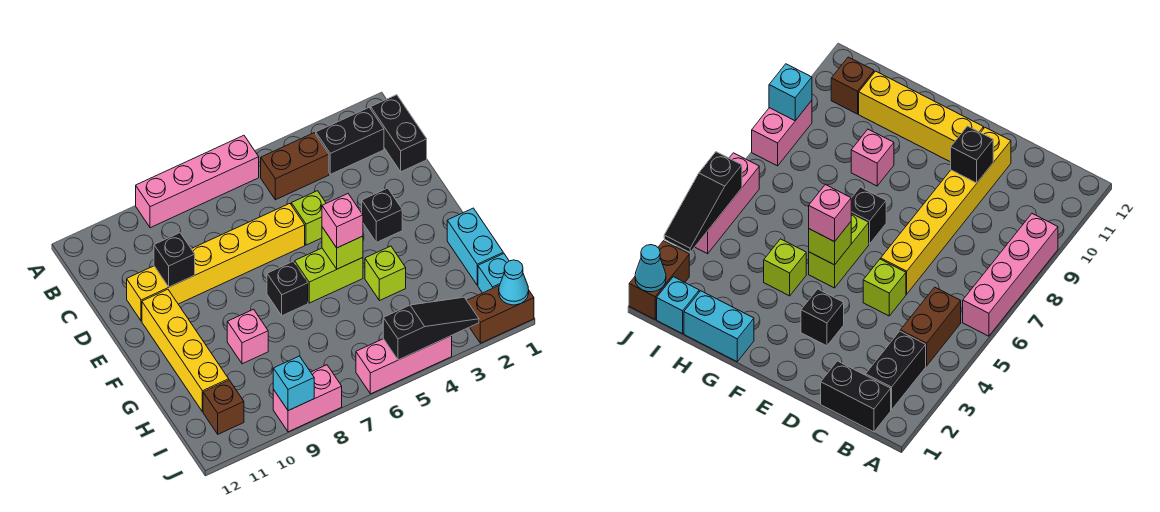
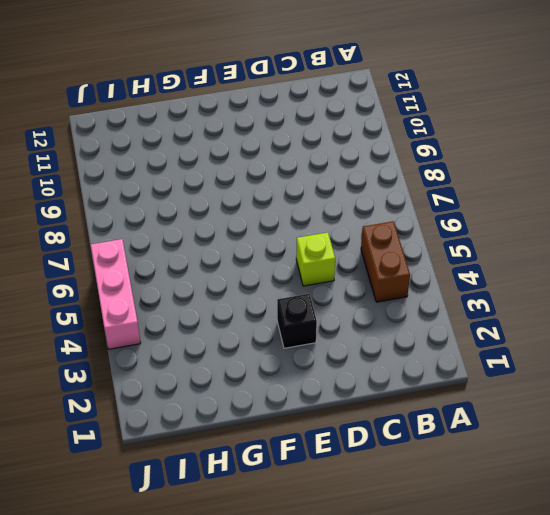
none -> pink 1x4 brick [136,135,259,228]
none -> black 1x2 brick [371,95,427,172]
none -> black 1x2 brick [316,108,384,174]

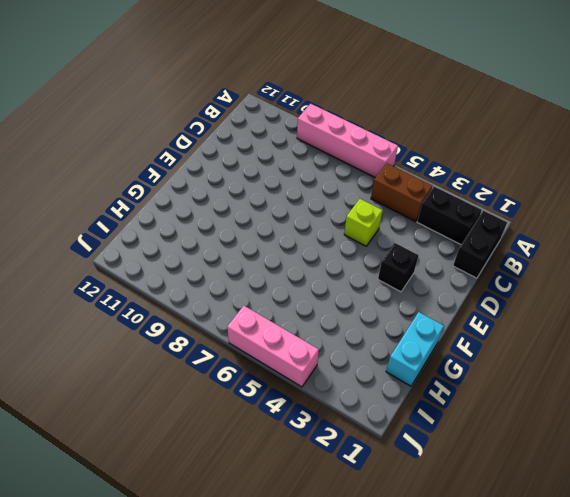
none -> yellow 1x6 brick [127,204,305,321]
none -> yellow 1x4 brick [142,289,229,412]
none -> lime 1x2 brick [295,248,363,303]

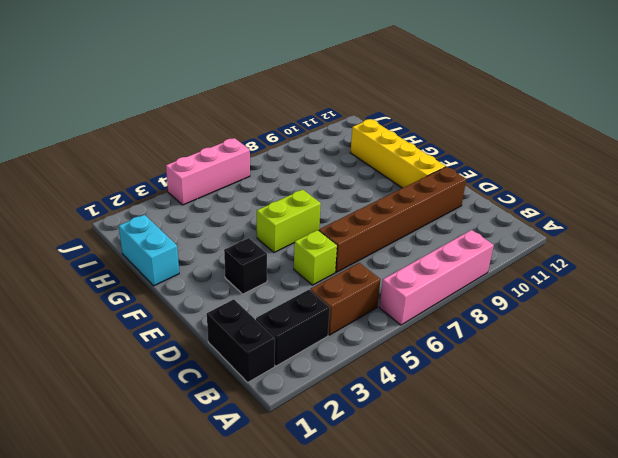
brown 1x6 brick [319,167,466,272] -> yellow 1x6 brick [127,204,305,321]
none -> black 1x1 brick [267,262,308,316]
none -> lime 1x1 brick [365,246,406,301]
none -> pink 1x1 brick [227,309,268,364]

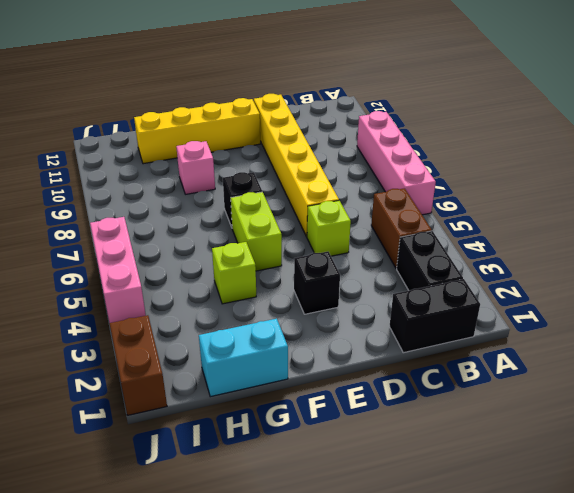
none -> cyan 1x1 brick [478,254,509,293]
none -> brown 1x1 brick [203,380,244,434]
none -> pink 1x2 brick [273,365,342,432]

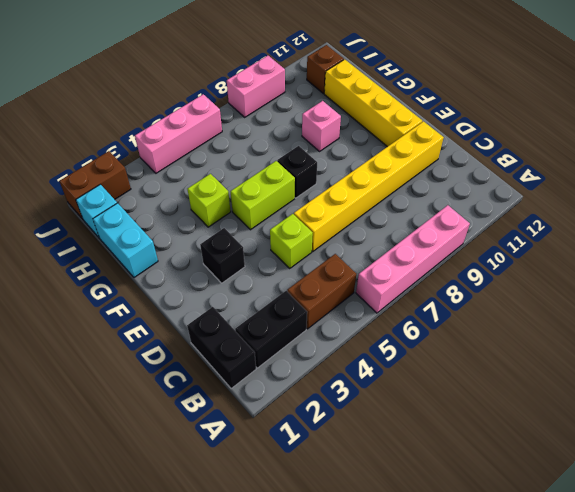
none -> black 1x1 brick [154,233,195,287]
none -> lime 1x1 brick [322,227,363,269]
none -> cyan 1x1 cone [499,260,529,305]

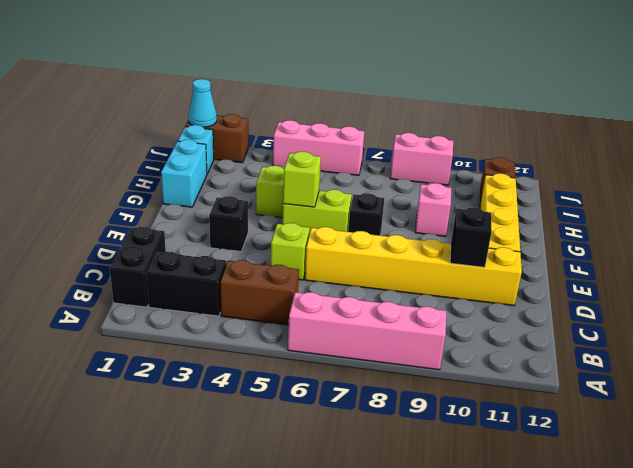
none -> black 1x3 slope [383,297,479,360]
none -> cyan 1x1 brick [273,356,314,411]
none -> pink 1x1 brick [322,194,363,248]

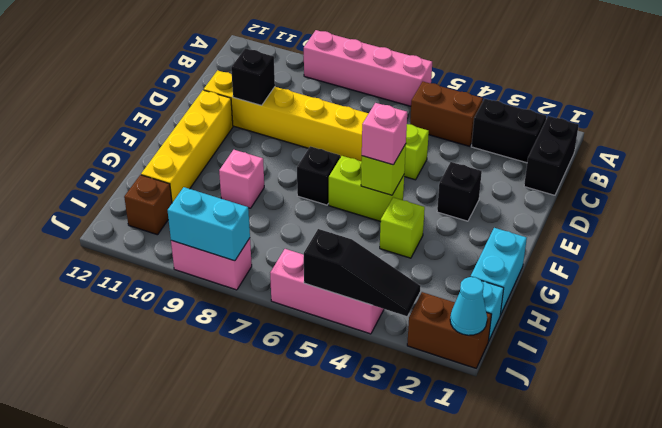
cyan 1x2 brick [167,187,250,261] -> cyan 1x1 brick [273,356,314,411]

